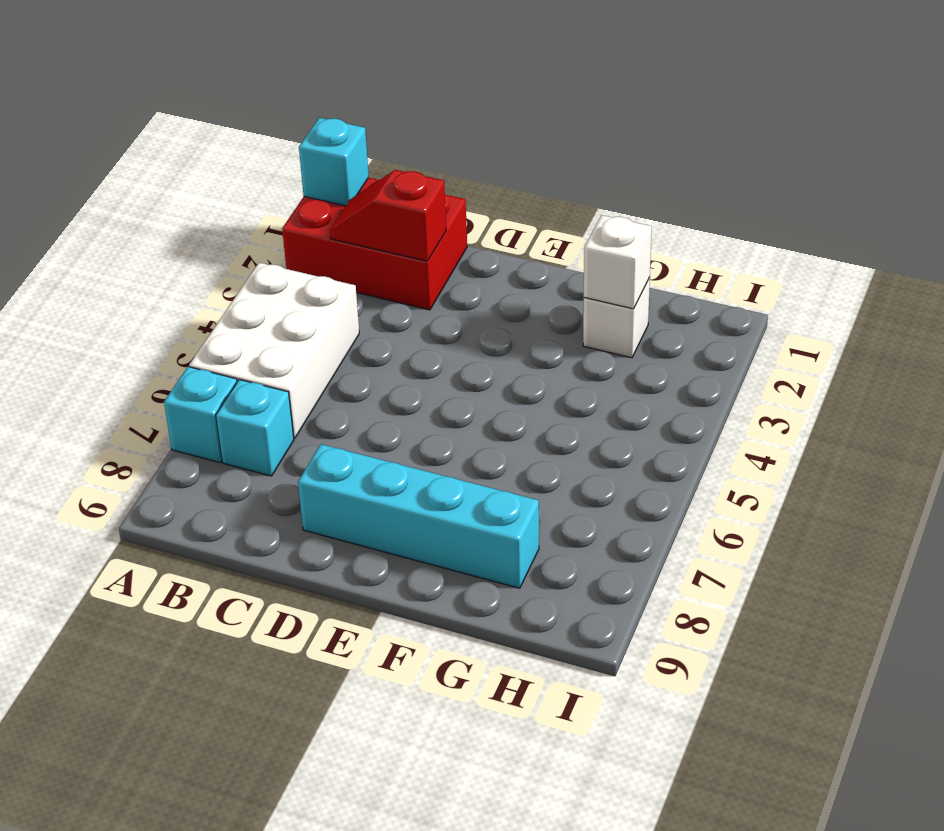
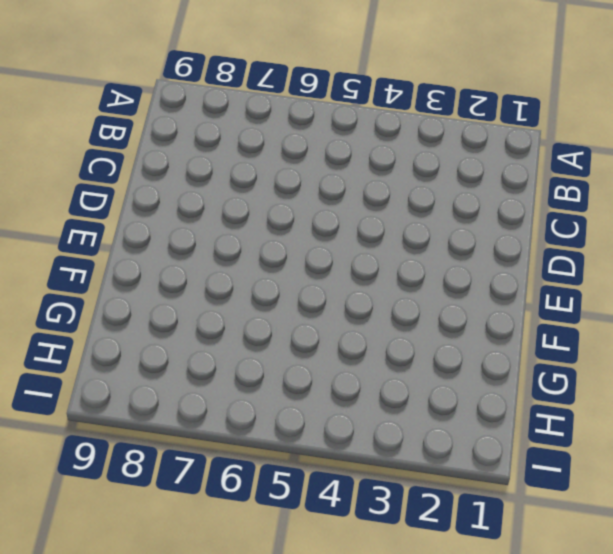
none -> red 2x3 brick [282,178,467,310]
none -> white 2x3 brick [189,263,359,438]

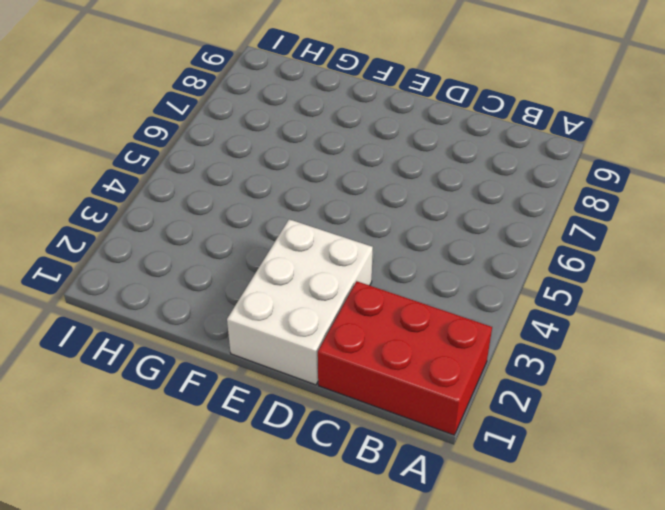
white 2x3 brick [227,219,373,385] -> white 2x3 brick moved to [189,263,359,438]
none -> cyan 1x1 brick [164,367,237,462]
none -> cyan 1x1 brick [216,380,294,476]

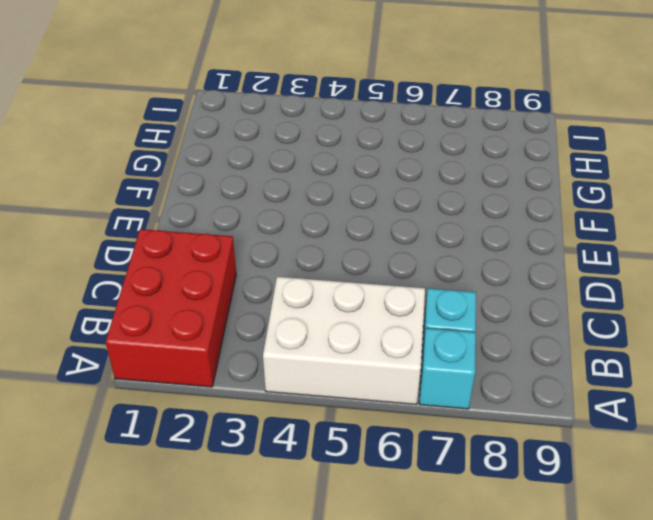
none -> cyan 1x4 brick [298,444,539,588]
none -> white 1x1 brick [583,277,650,358]

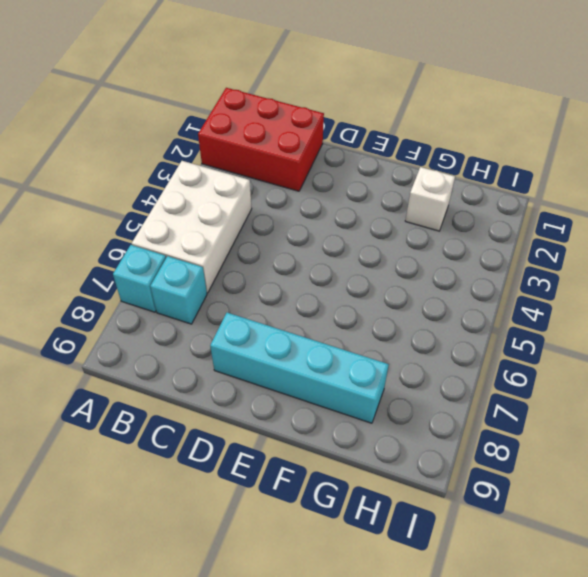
none -> cyan 1x1 brick [299,118,369,206]
none -> red 1x2 slope [330,170,446,261]

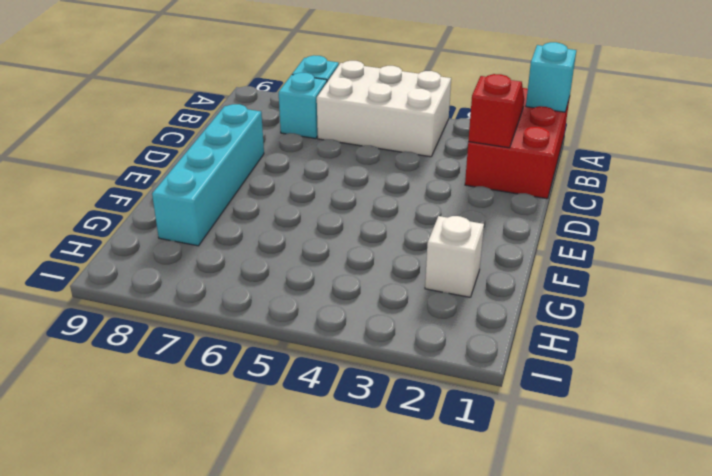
none -> white 1x1 brick [584,215,652,309]

